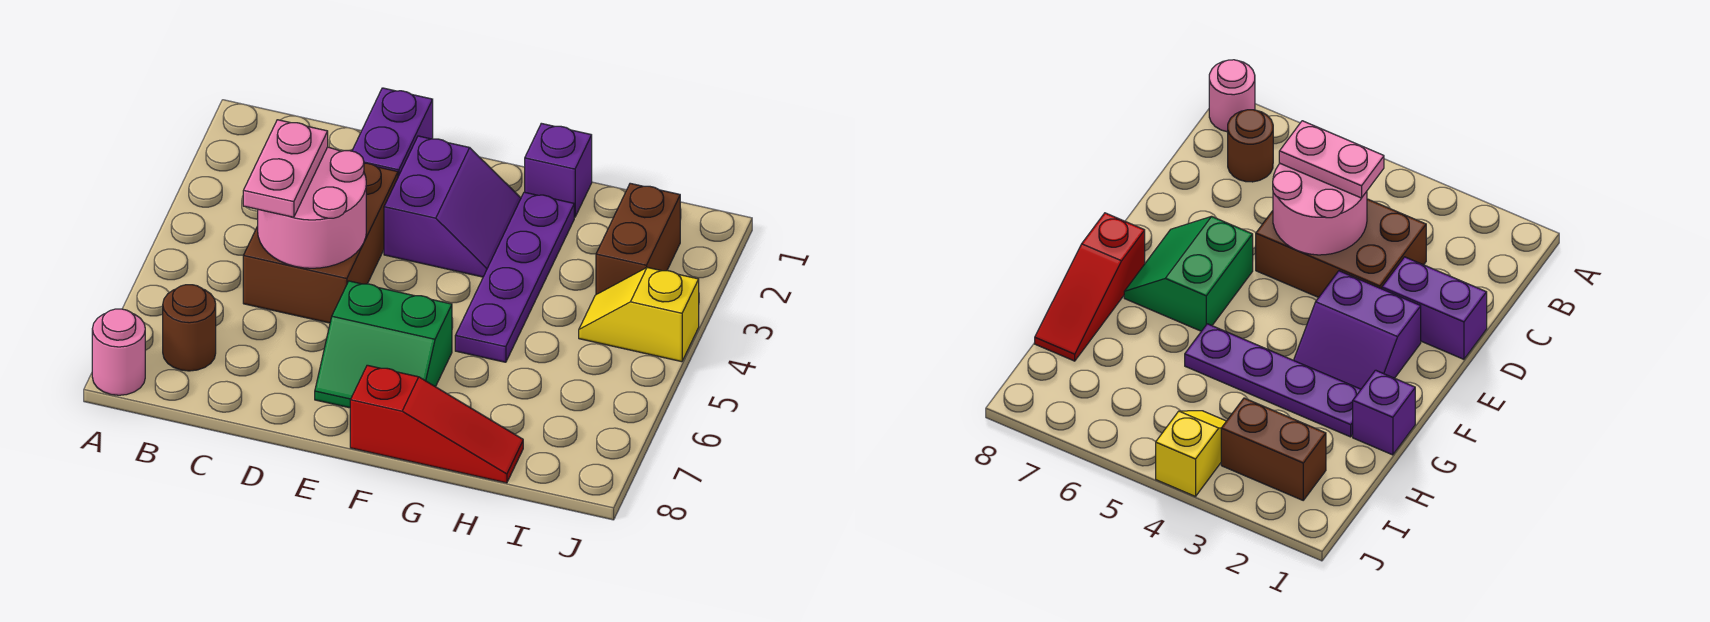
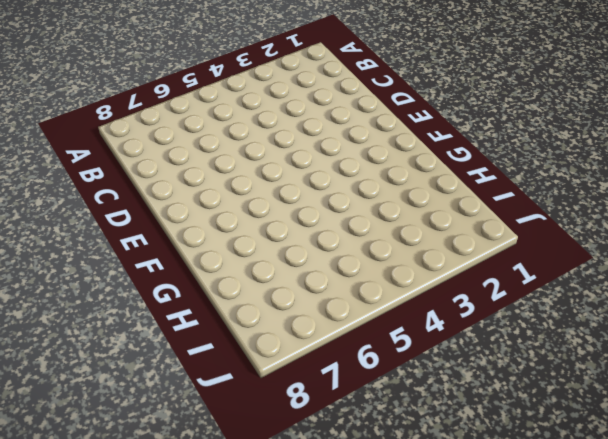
none -> pink 1x1 round brick [92,309,145,395]
none -> brown 1x1 round brick [163,285,216,371]
none -> brown 2x3 brick [243,163,398,323]

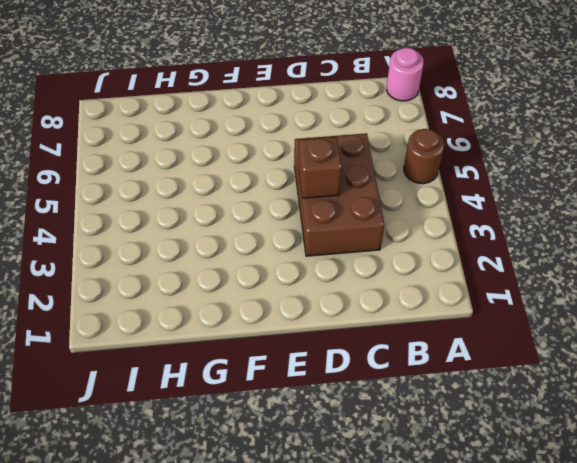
brown 1x1 round brick [404,129,444,184] -> brown 1x1 round brick moved to [163,285,216,371]
brown 1x1 brick [299,137,342,198] -> pink 2x2 round brick [258,147,366,268]
none -> purple 1x2 brick [352,88,433,176]
none -> purple 2x2 slope [384,136,521,277]
none -> green 2x2 slope [315,281,452,408]

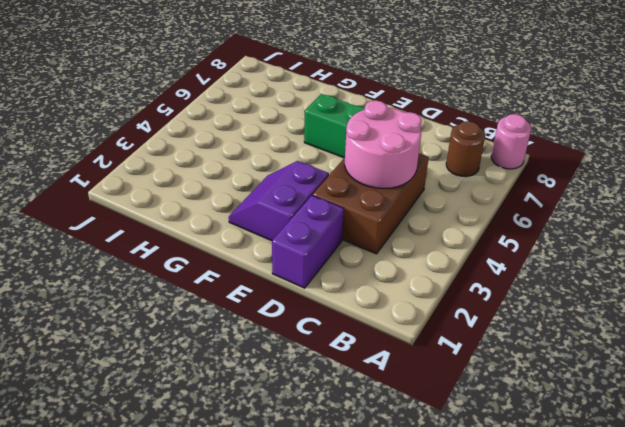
none -> red 1x3 slope [350,365,523,483]
none -> purple 1x1 brick [525,123,592,217]
none -> purple 1x4 plate [455,192,574,362]

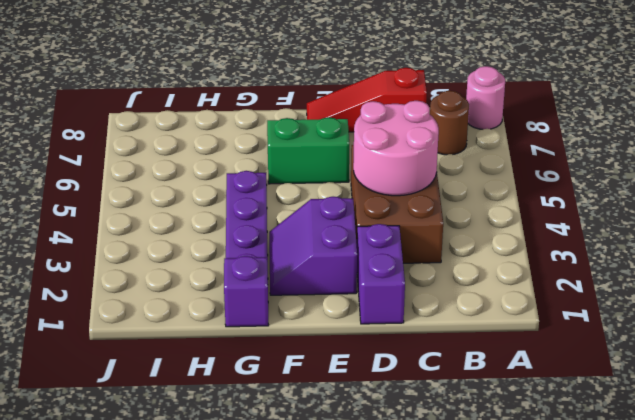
red 1x3 slope [307,68,427,132] -> red 1x3 slope moved to [350,365,523,483]
none -> brown 1x2 brick [596,183,680,294]
none -> yellow 1x2 slope [579,267,699,362]
none -> pink 1x2 plate [243,120,328,217]

